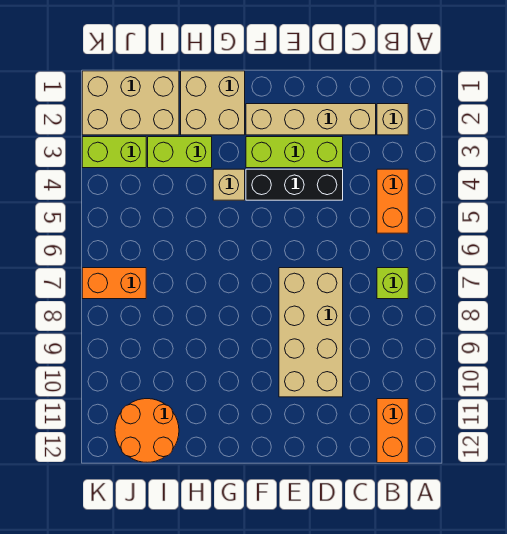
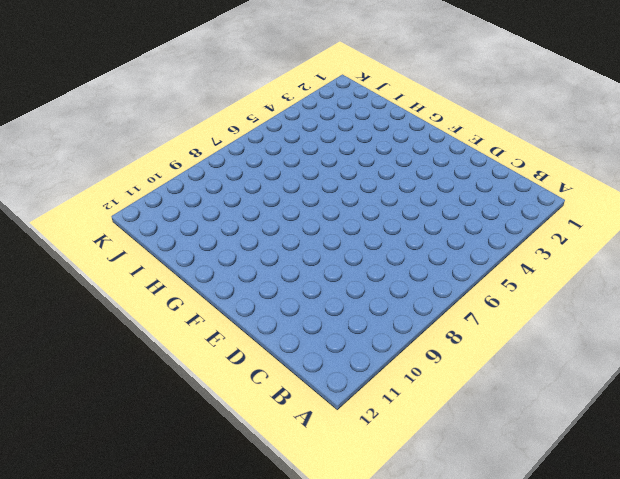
none -> tan 1x1 brick [377,104,408,135]
none -> orange 1x2 brick [377,169,408,233]
none -> lime 1x1 brick [377,268,408,299]

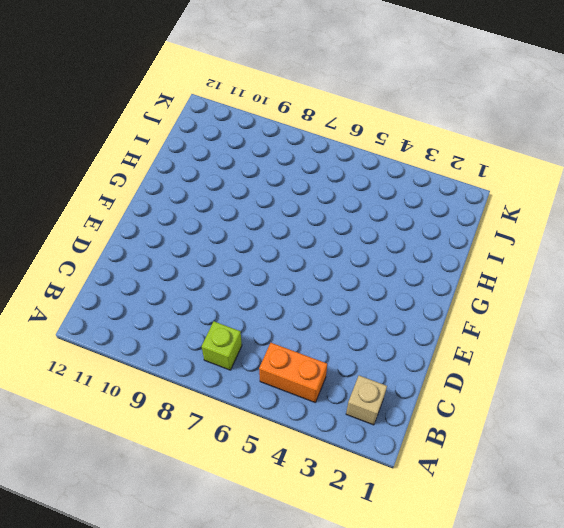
none -> orange 1x2 brick [377,399,408,463]
none -> tan 1x4 brick [246,104,376,135]
none -> lime 1x3 brick [246,137,343,168]

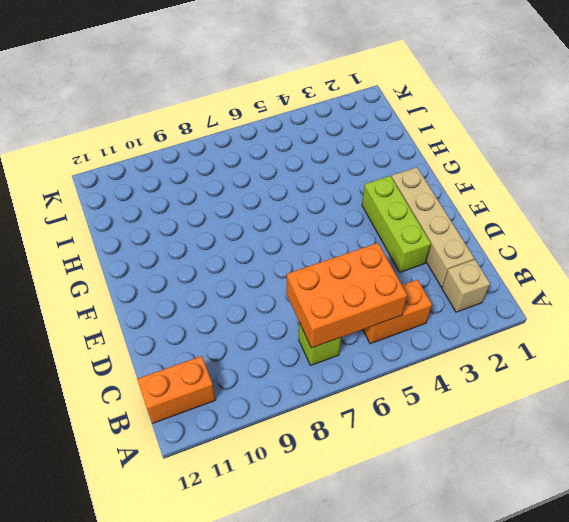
orange 2x3 brick [287,243,407,348] -> none
none -> black 1x3 brick [246,169,343,200]
none -> tan 2x4 brick [279,268,343,397]
none -> tan 2x2 brick [181,71,245,135]

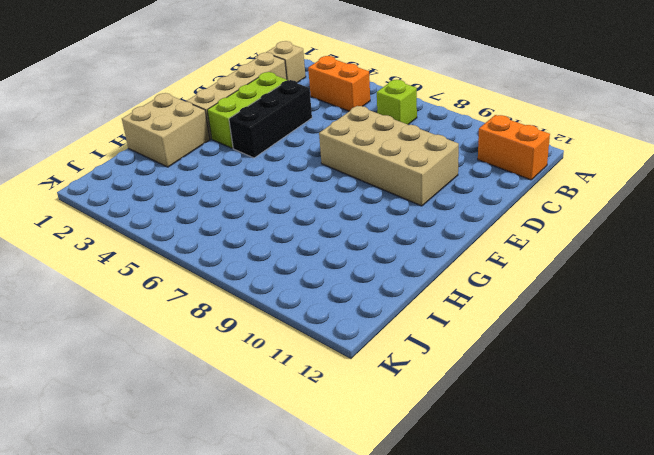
none -> tan 1x1 brick [213,169,245,200]
none -> lime 1x2 brick [148,137,212,168]
none -> tan 2x3 brick [82,71,179,135]

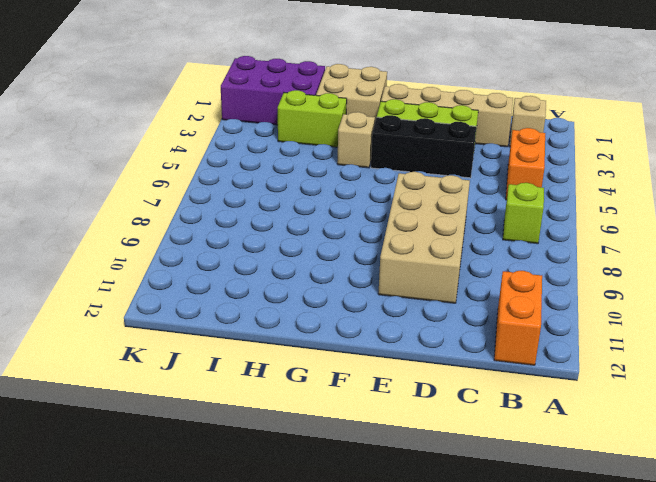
purple 2x3 brick [221,56,325,125] -> tan 2x3 brick [82,71,179,135]
none -> orange 2x2 round brick [115,399,179,462]
none -> lime 1x2 brick [82,137,146,168]
none -> orange 1x2 brick [82,268,146,299]

